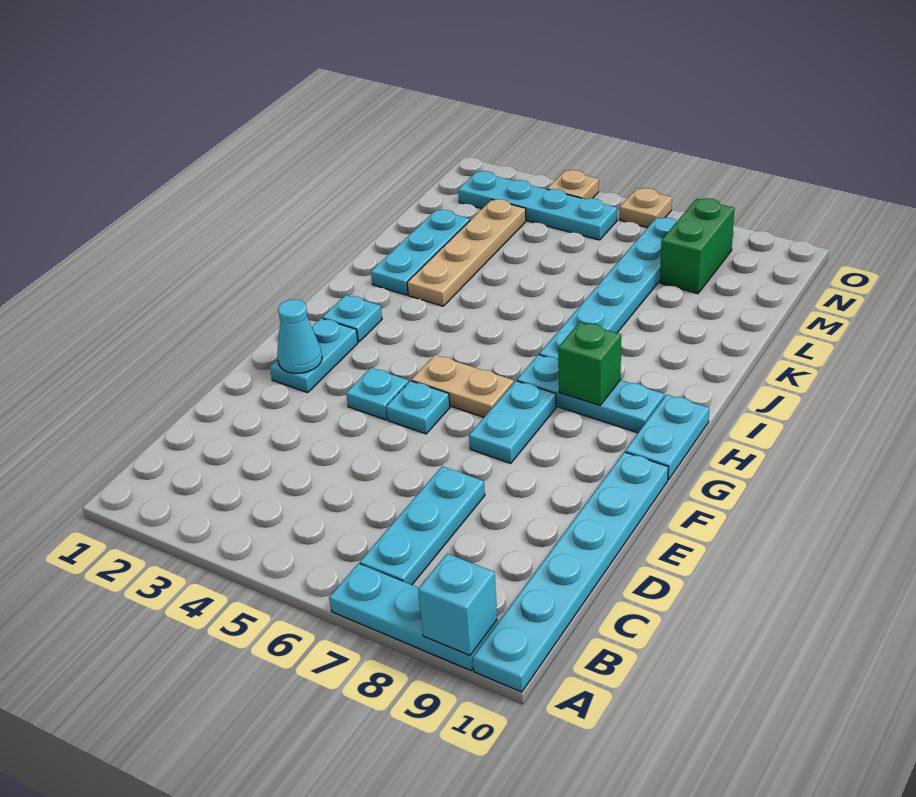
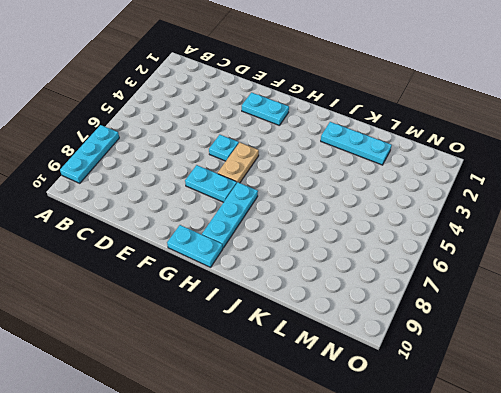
none -> cyan 1x6 plate [473,452,668,692]
none -> cyan 1x3 plate [360,466,485,585]
none -> cyan 1x1 plate [346,368,409,420]

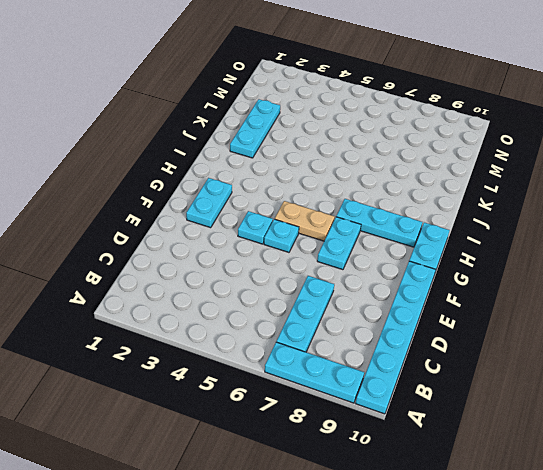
none -> cyan 1x1 plate [322,295,382,342]
none -> cyan 1x6 plate [539,218,677,359]
none -> tan 1x4 plate [407,199,526,306]

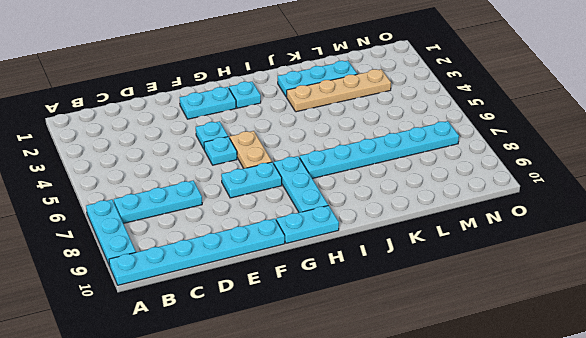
none -> green 1x2 brick [660,198,735,294]
none -> cyan 1x4 plate [458,171,617,240]
none -> tan 1x1 plate [547,170,599,199]

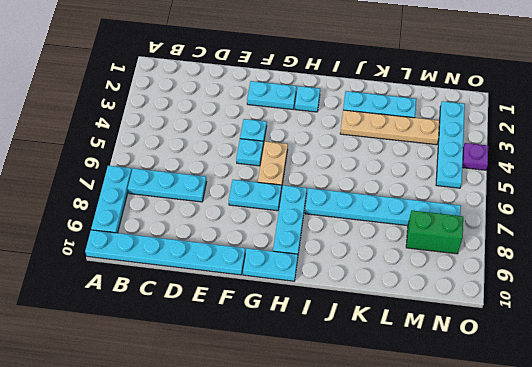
purple 1x1 plate [462,143,488,170] -> tan 1x1 plate [547,170,599,199]
none -> tan 1x1 plate [620,188,672,228]
none -> cyan 1x1 brick [418,554,497,655]
none -> cyan 1x1 cone [277,299,322,373]

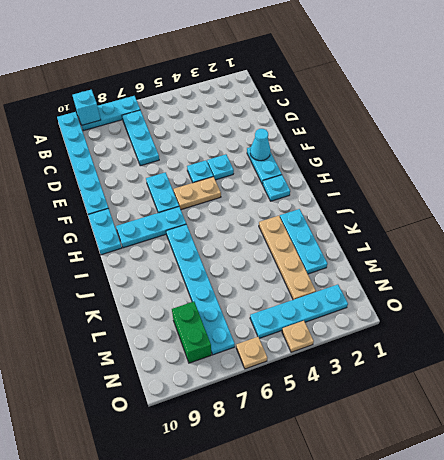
none -> green 1x1 brick [558,322,621,405]

